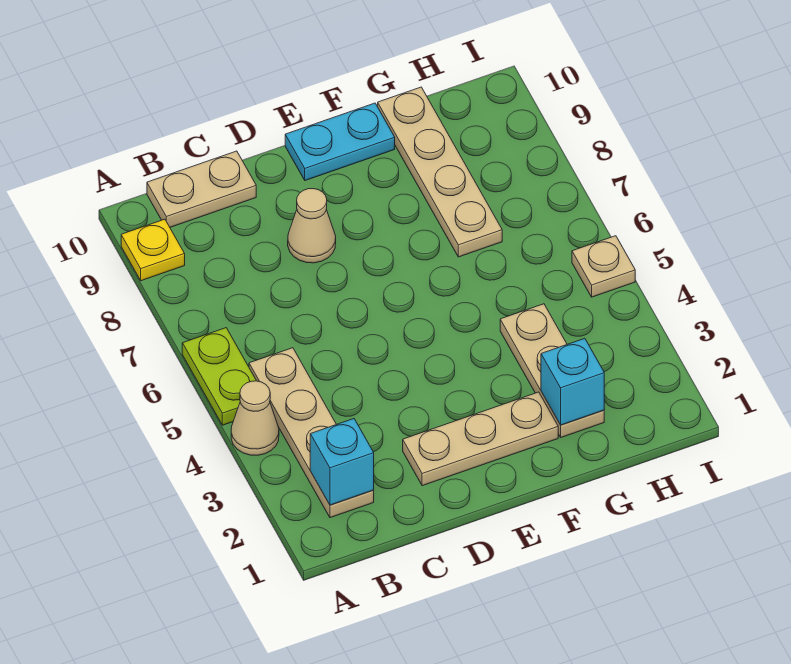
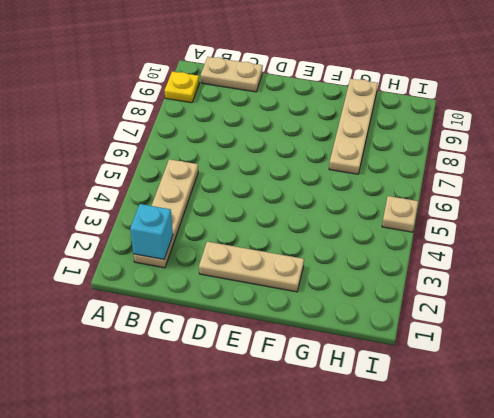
none -> tan 1x1 cone [231,381,279,455]
none -> lime 1x2 plate [182,328,256,425]
none -> tan 1x1 cone [288,189,336,263]

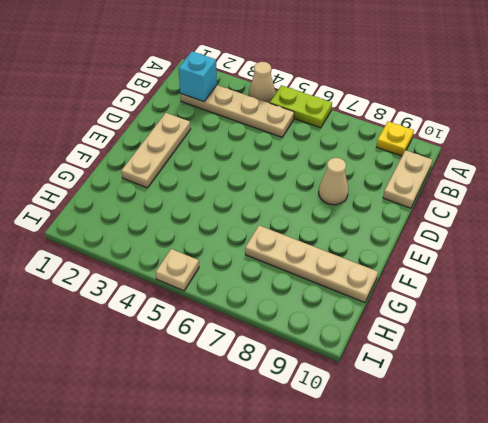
none -> cyan 1x2 plate [285,103,395,181]
none -> tan 1x3 plate [500,304,604,437]
none -> cyan 1x1 brick [541,338,604,425]

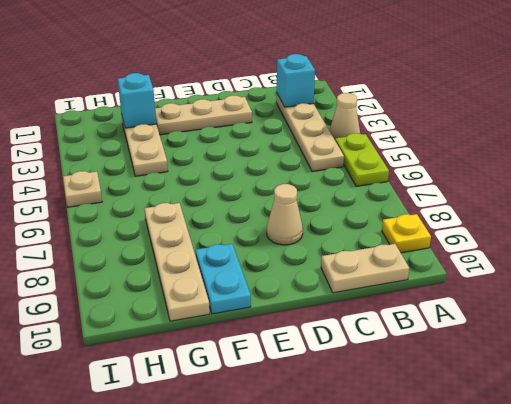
cyan 1x2 plate [196,244,251,314] -> cyan 1x2 plate turned to [285,103,395,181]

